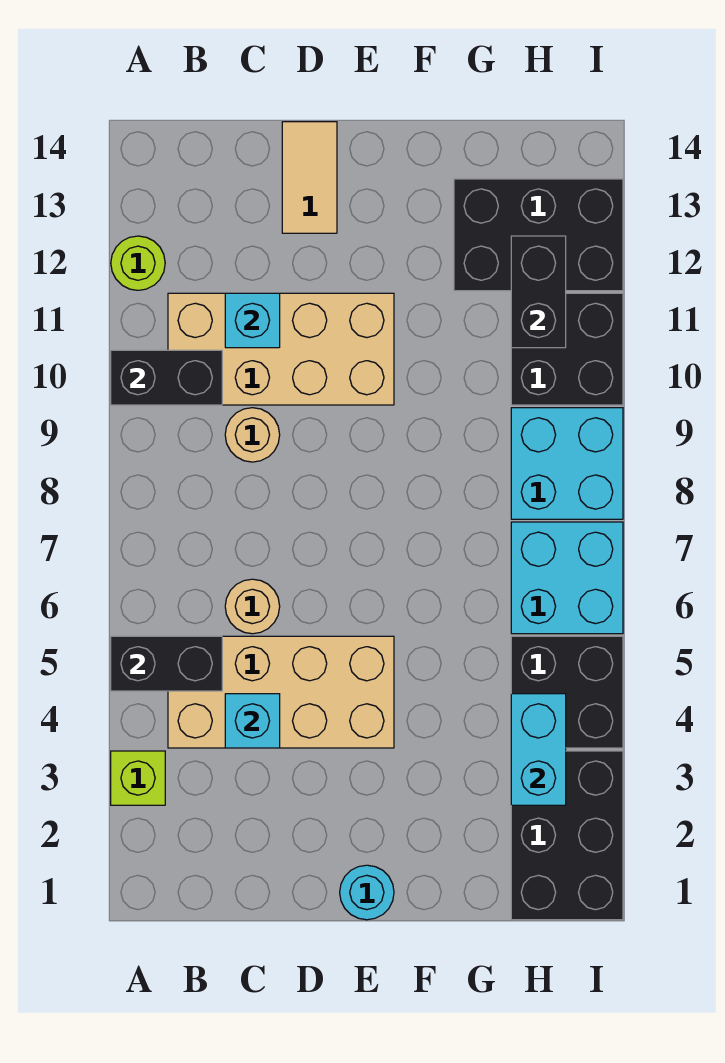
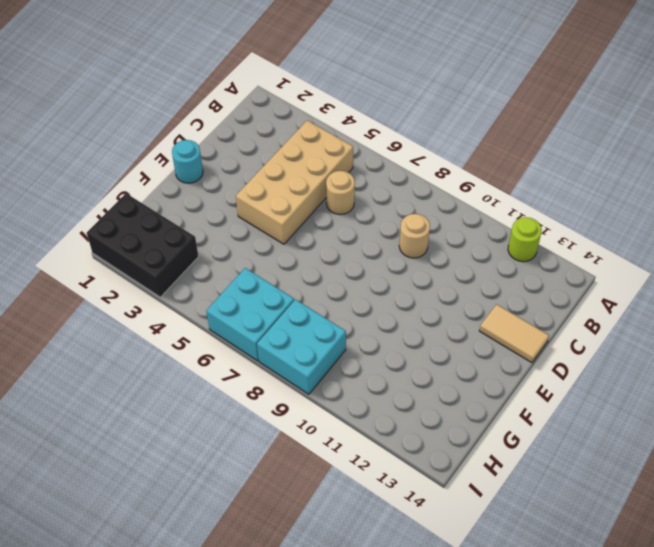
none -> lime 1x1 brick [111,751,165,805]
none -> tan 2x4 brick [168,293,394,405]
none -> black 2x3 brick [454,179,623,291]

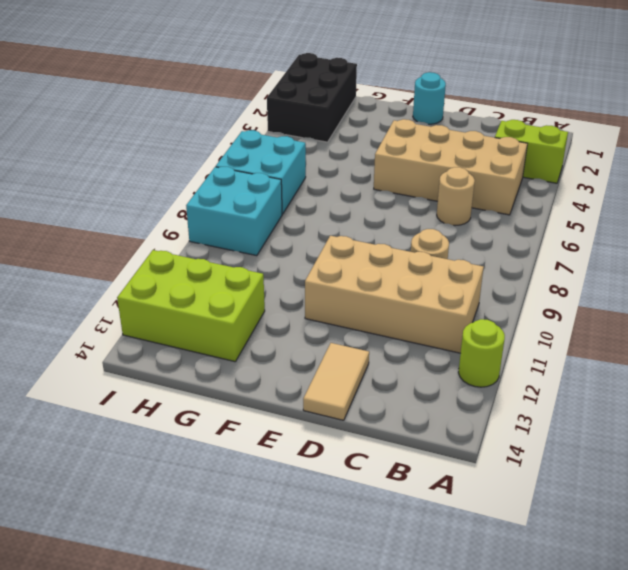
lime 1x2 brick [495,120,568,183] -> lime 1x1 brick [111,751,165,805]
lime 2x3 brick [117,250,265,362] -> black 2x3 brick [454,179,623,291]
none -> black 2x2 brick [511,636,623,748]
none -> black 2x2 brick [511,293,623,405]
none -> black 1x2 brick [111,636,222,691]

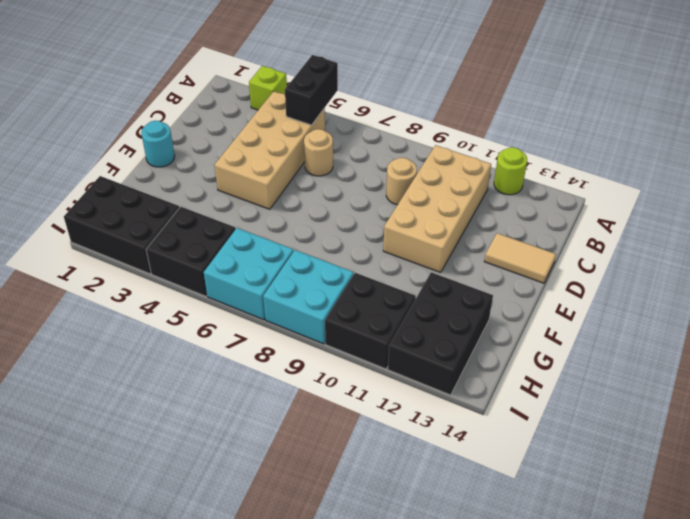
none -> black 1x2 brick [111,350,222,405]
none -> cyan 1x1 brick [225,694,280,748]
none -> cyan 1x1 brick [225,293,280,348]

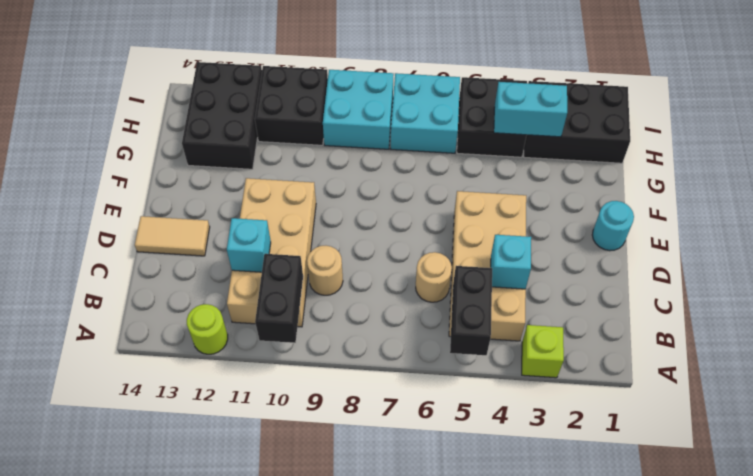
none -> black 1x2 brick [511,236,566,348]

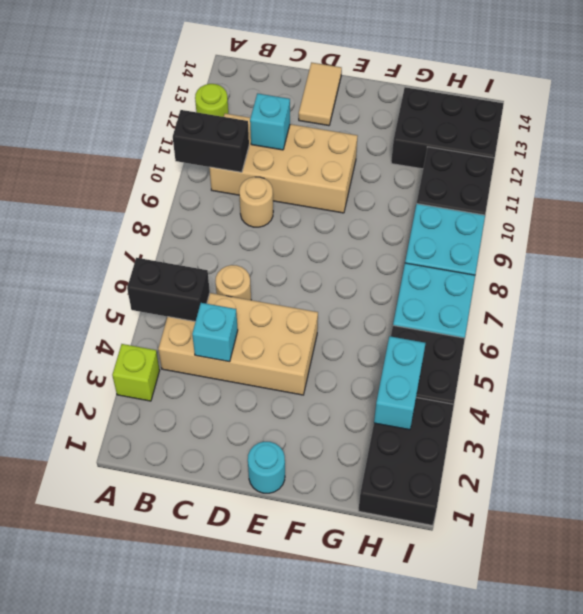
none -> black 1x2 brick [511,236,566,348]

